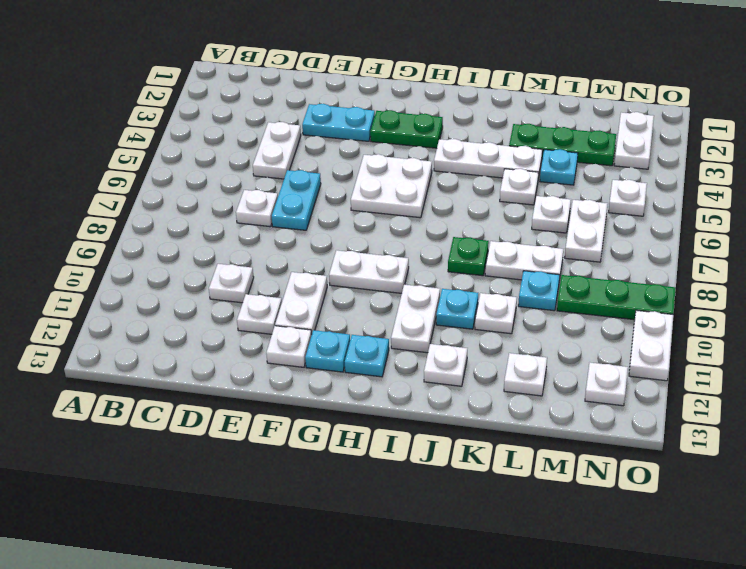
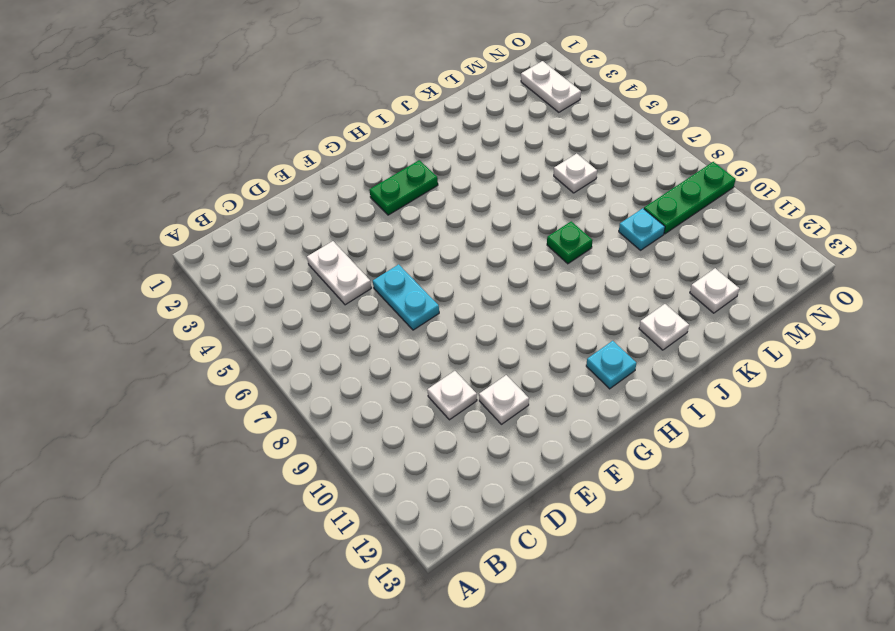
none -> white 1x1 plate [236,190,278,227]
none -> cyan 1x2 plate [302,104,375,141]
none -> white 1x2 plate [275,272,327,334]
none -> white 1x1 plate [266,326,312,367]

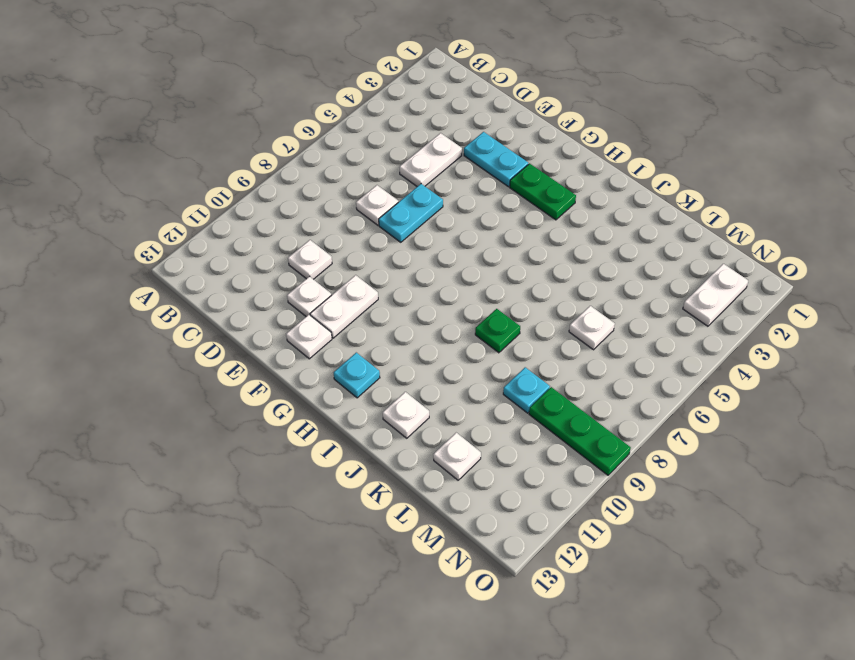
none -> white 2x2 plate [351,154,432,218]
none -> white 1x2 plate [329,250,409,293]
none -> cyan 1x1 plate [305,330,350,372]
none -> white 1x3 plate [434,139,542,179]

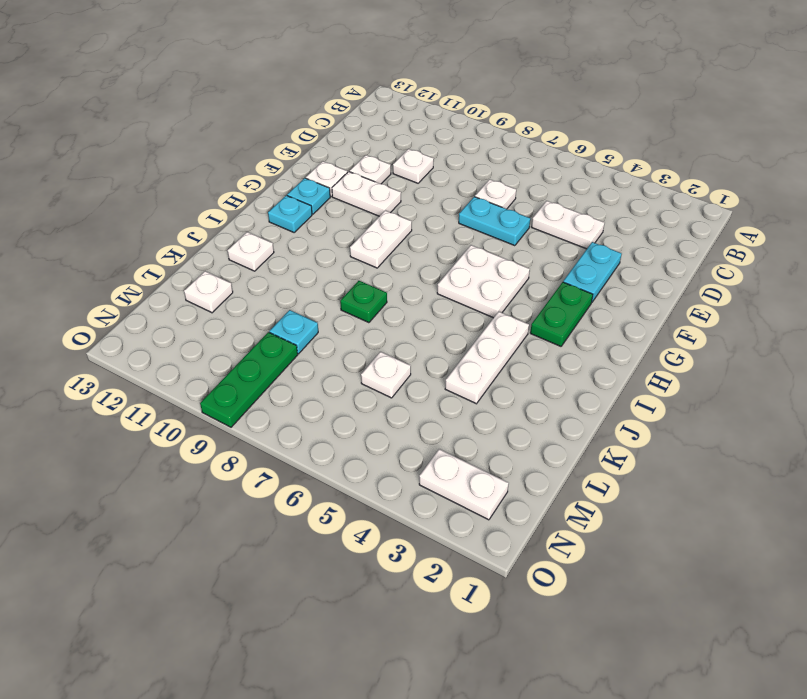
none -> white 1x2 plate [391,284,440,353]
none -> cyan 1x1 plate [436,289,478,329]
none -> green 1x3 plate [509,124,616,166]
none -> white 1x1 plate [500,169,539,205]

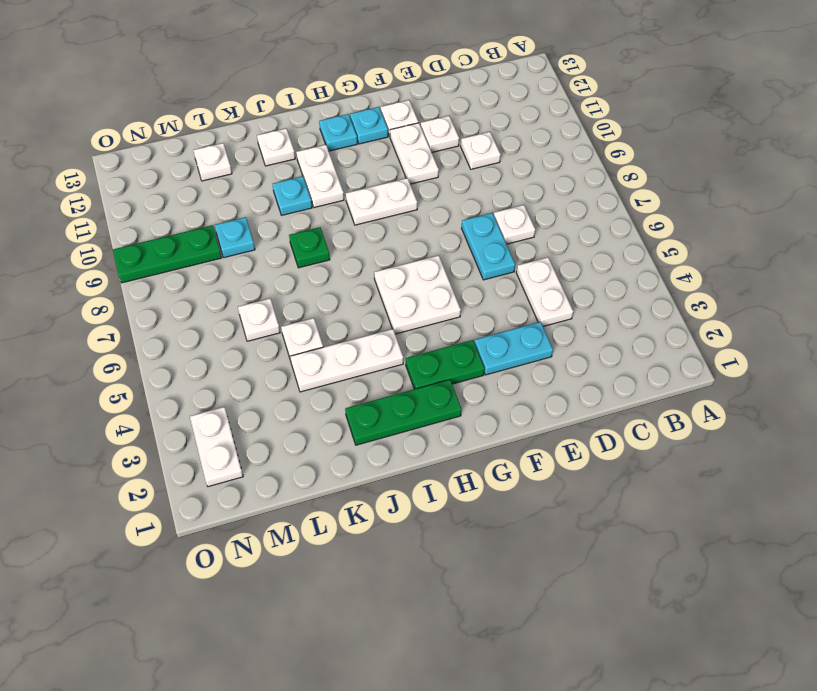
green 1x3 plate [345,380,462,445] -> green 1x3 plate moved to [509,124,616,166]
none -> white 1x2 plate [485,241,563,280]
none -> white 1x1 plate [475,293,517,334]
none -> cyan 1x1 plate [540,149,578,185]
none -> white 1x2 plate [565,200,608,262]

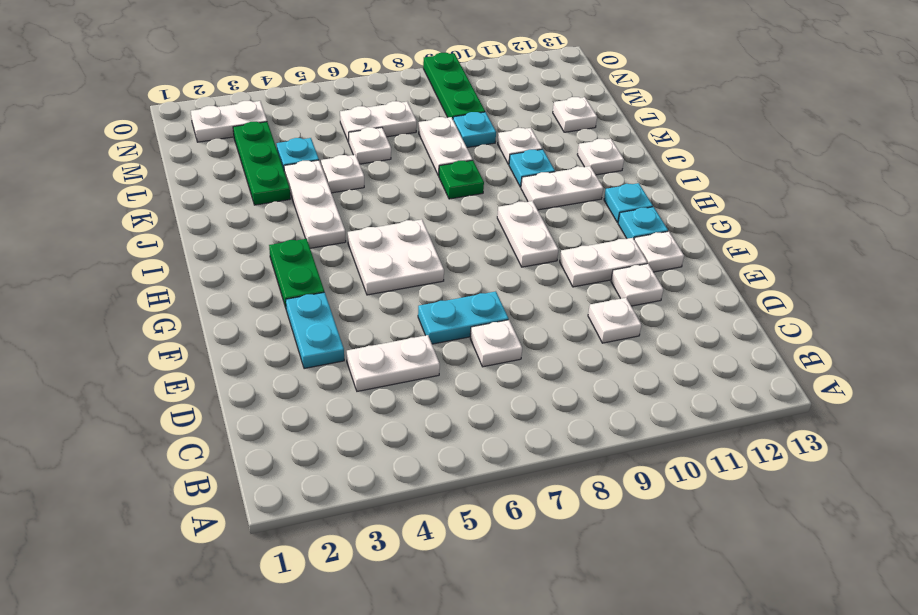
none -> white 1x1 plate [609,180,647,216]
none -> white 1x1 plate [585,362,628,406]
none -> white 1x2 plate [629,310,673,381]

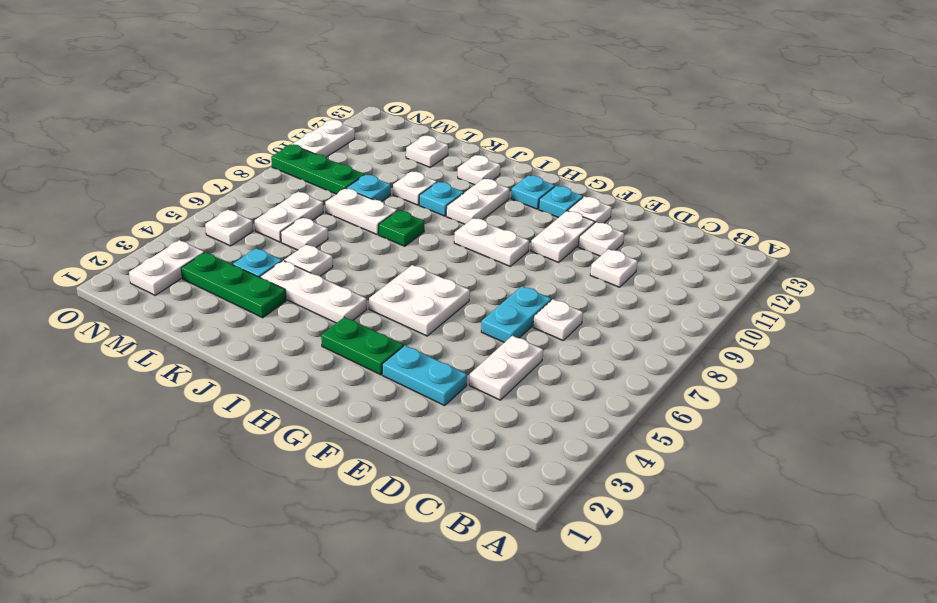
none -> white 1x1 plate [585,362,628,406]

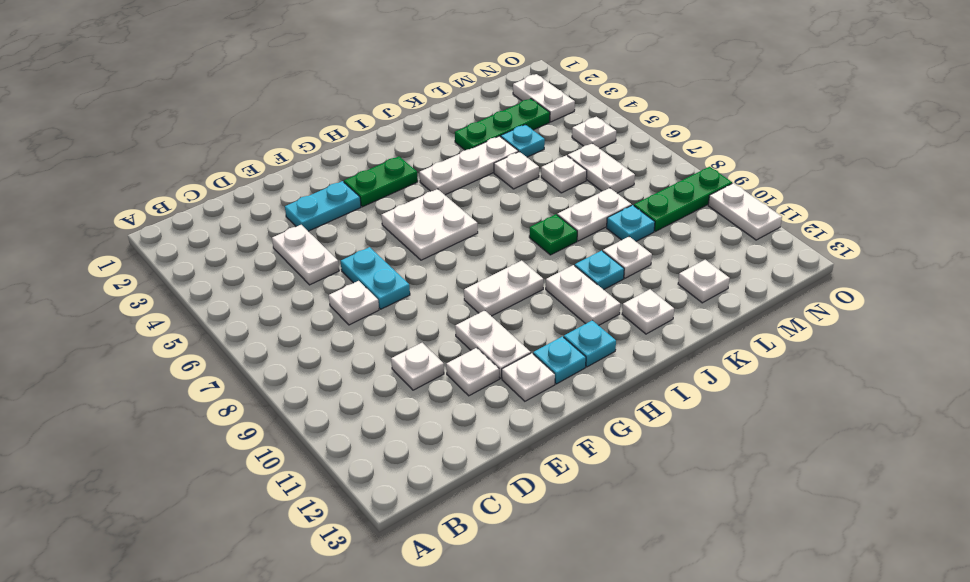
none -> white 1x1 plate [585,362,628,406]

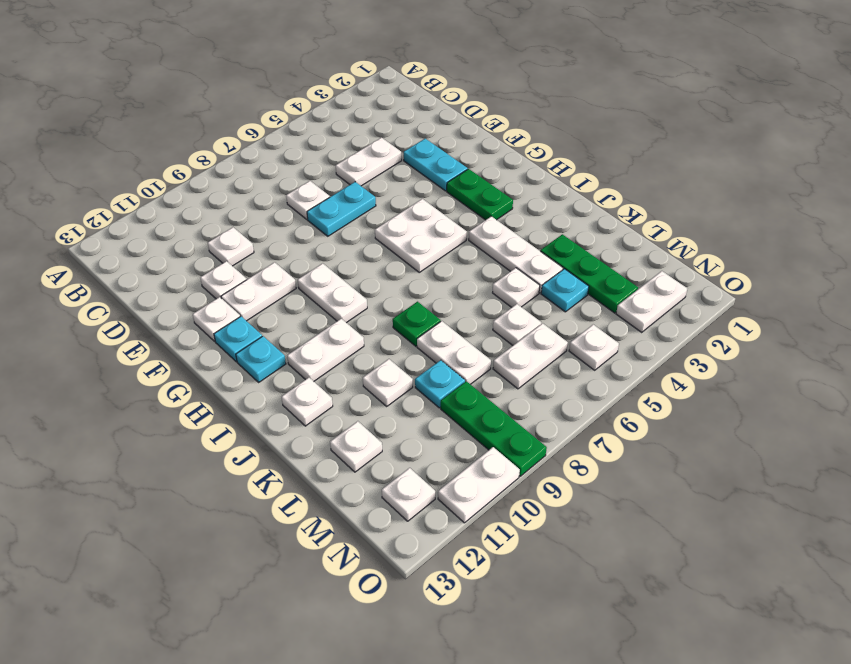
none -> cyan 1x1 plate [436,289,478,329]

